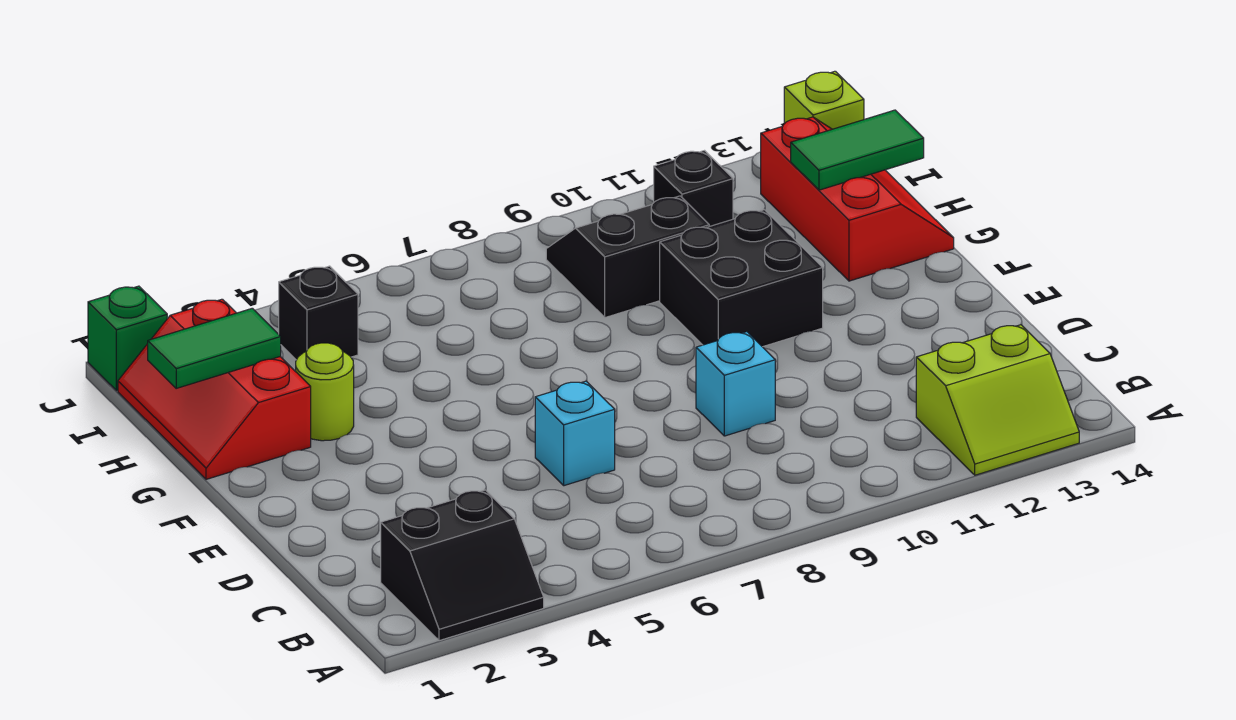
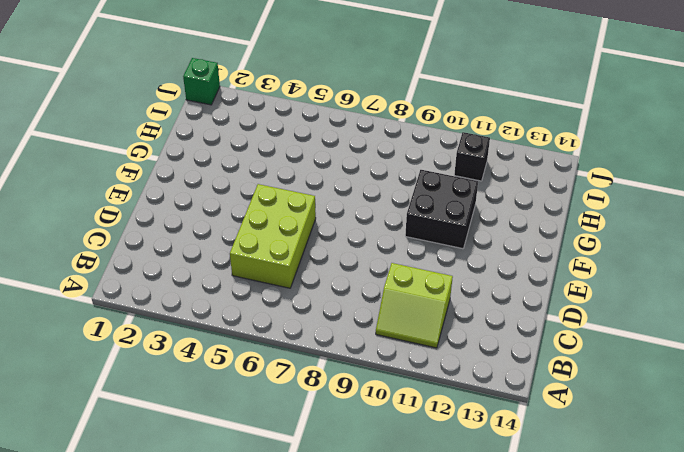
lime 2x2 slope [376,263,453,348] -> lime 2x2 slope moved to [916,325,1079,475]
lime 2x3 brick [230,184,316,288] -> cyan 1x1 brick [535,381,615,486]
none -> black 2x2 slope [381,490,544,641]
none -> cyan 1x1 brick [696,332,775,436]
none -> red 2x3 slope [118,299,311,479]

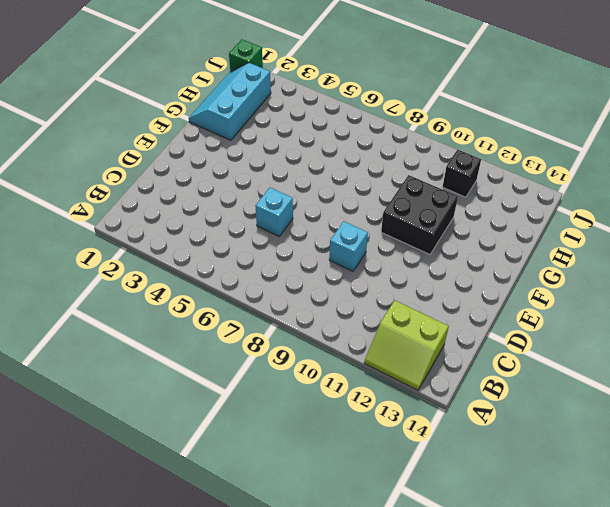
cyan 2x3 slope [189,63,271,140] -> red 2x3 slope [118,299,311,479]
none -> black 2x2 slope [381,490,544,641]
none -> lime 1x1 round brick [296,343,354,441]
none -> red 2x3 slope [761,117,954,281]

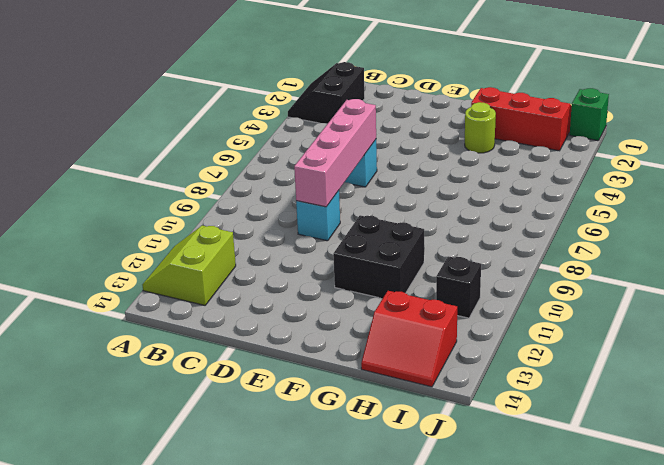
pink 1x4 brick [294,99,376,207] -> none
red 2x2 slope [361,291,457,387] -> red 2x3 slope [761,117,954,281]
none -> black 2x2 slope [546,196,709,318]
none -> black 1x1 brick [279,266,358,360]
none -> lime 1x1 brick [784,71,864,129]

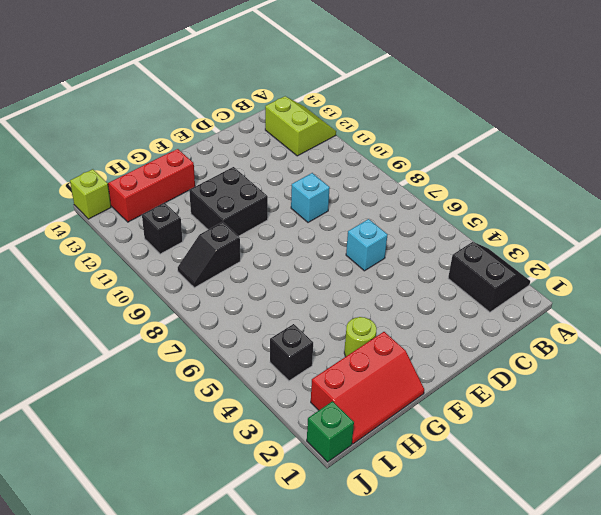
black 1x2 slope [178,222,240,288] -> black 2x2 slope [546,196,709,318]
none -> green 1x2 tile [148,308,281,388]
none -> green 1x2 tile [791,110,924,190]

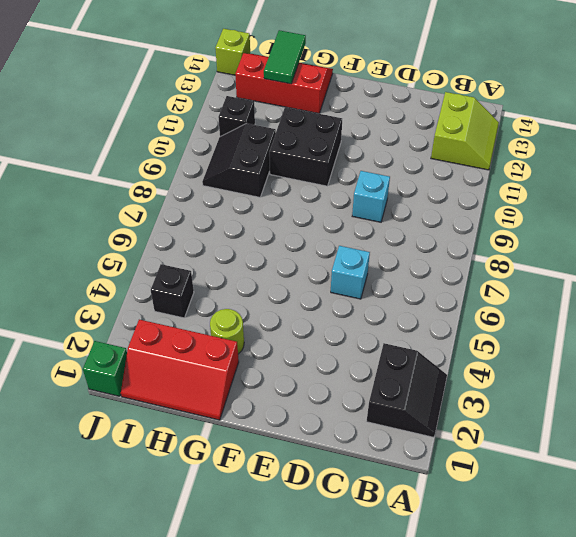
none -> green 1x2 tile [148,308,281,388]

